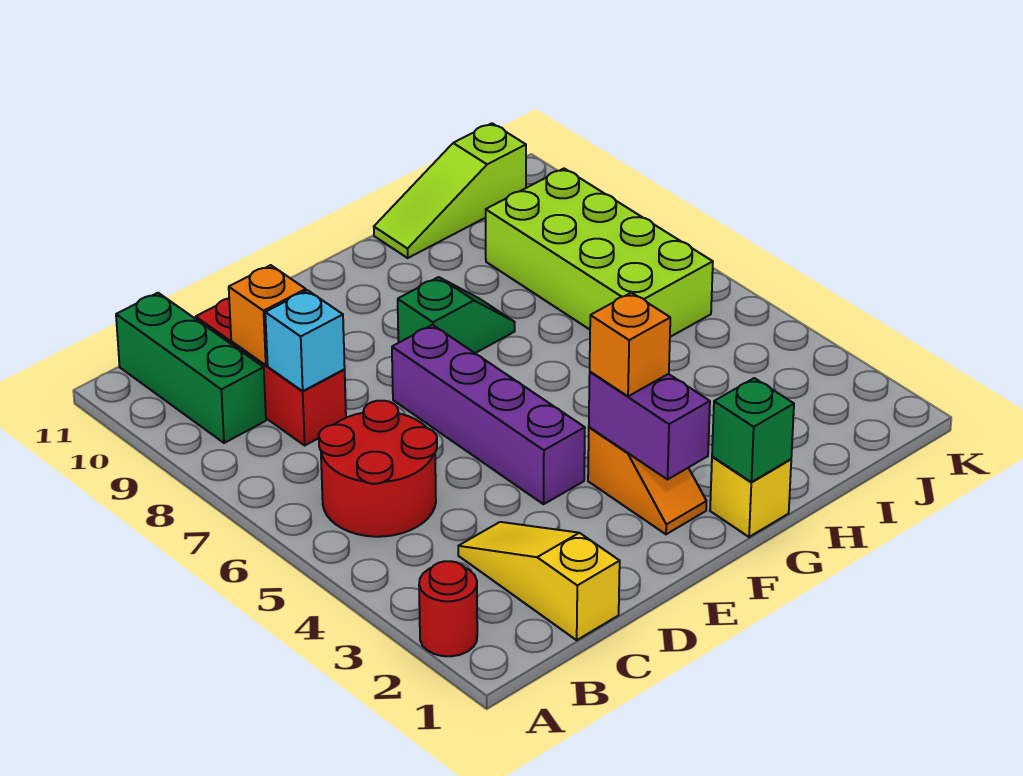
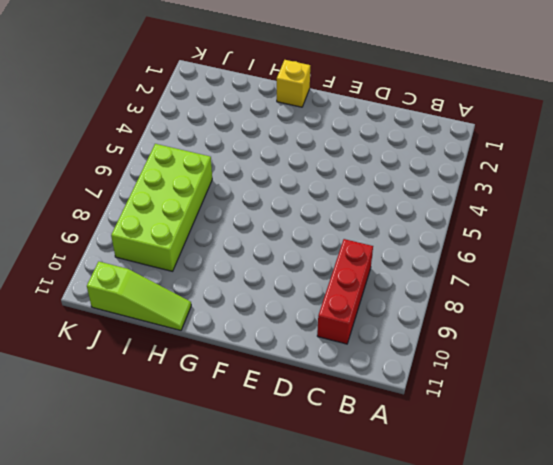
none -> red 1x1 round brick [419,561,477,656]
none -> red 2x2 round brick [319,401,437,537]
none -> green 1x3 brick [116,293,266,443]

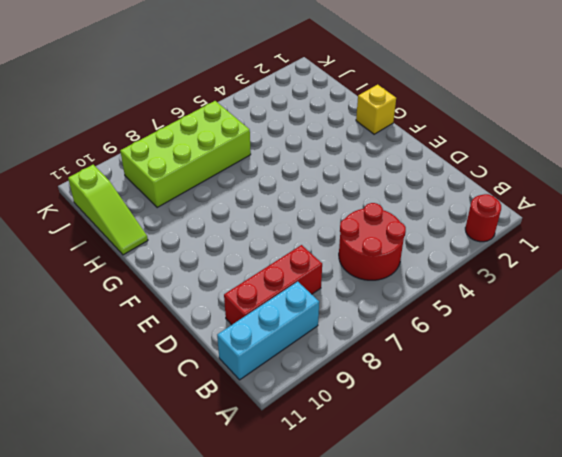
cyan 1x3 brick [217,282,319,380] -> green 1x3 brick [116,293,266,443]
none -> yellow 1x3 slope [458,522,620,640]
none -> purple 1x4 brick [392,325,585,504]
none -> orange 1x2 slope [588,427,706,534]

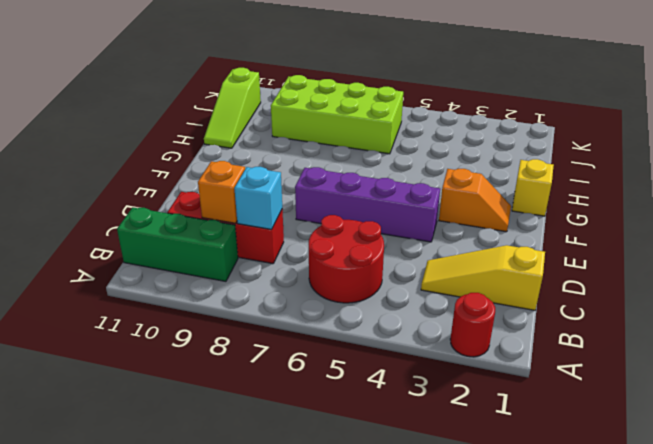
none -> green 1x2 slope [398,277,515,353]
none -> purple 1x2 brick [589,372,710,479]
none -> green 1x1 brick [712,378,794,482]

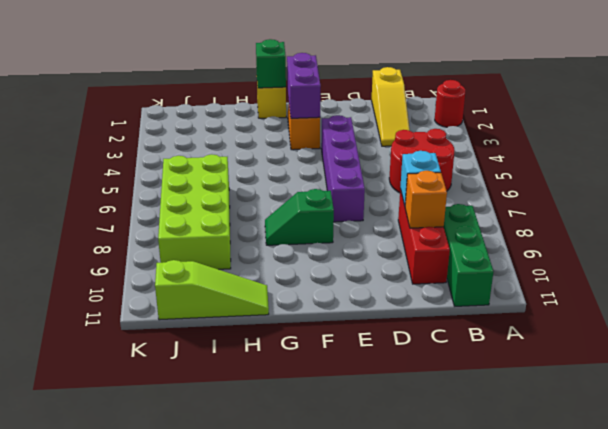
none -> orange 1x1 brick [590,293,670,396]

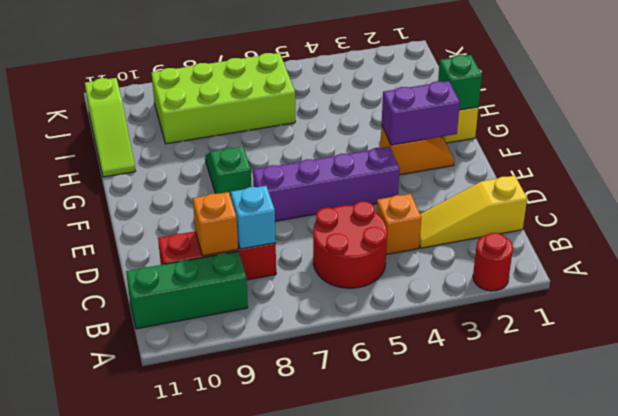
orange 1x1 brick [377,194,421,255] -> orange 1x1 brick moved to [590,293,670,396]

